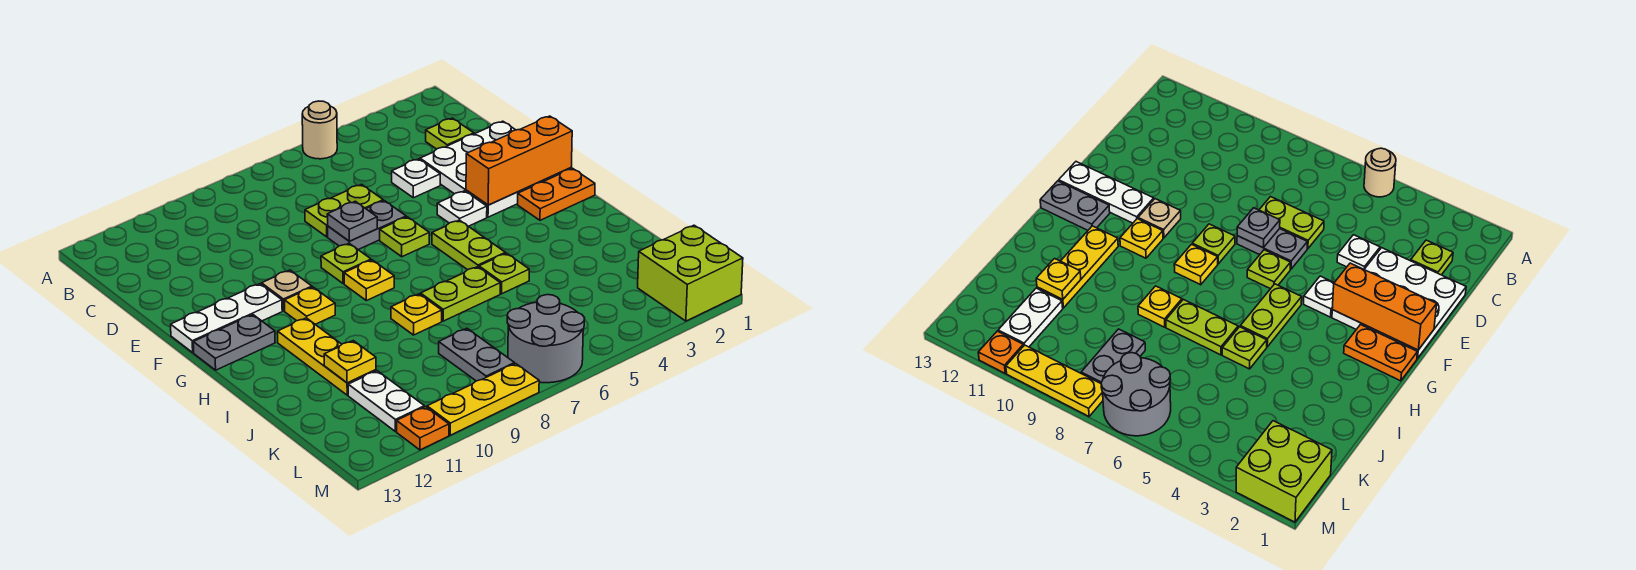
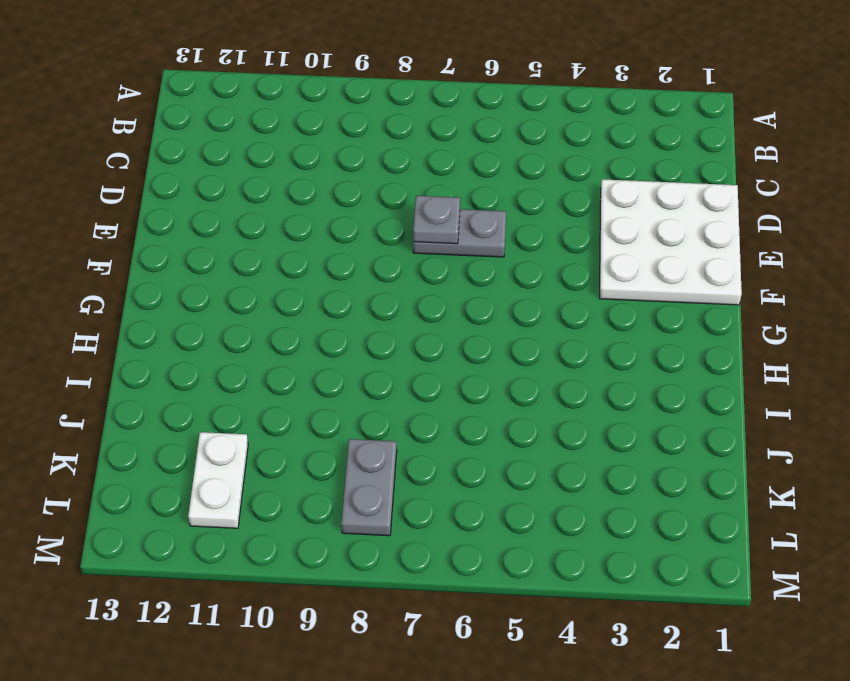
none -> tan 1x1 round brick [302,101,337,159]
none -> lime 1x1 plate [426,118,474,149]
none -> white 1x1 plate [392,159,440,198]

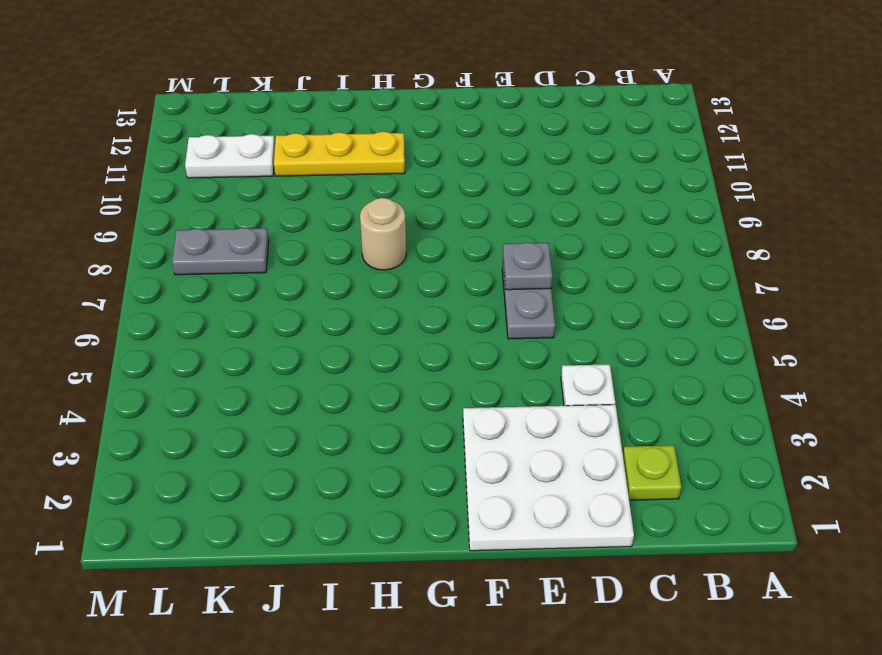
tan 1x1 round brick [360,198,406,270] -> tan 1x1 round brick moved to [302,101,337,159]
none -> lime 1x2 plate [305,184,383,237]
none -> white 1x1 plate [437,191,487,226]
none -> lime 1x1 plate [380,217,429,257]

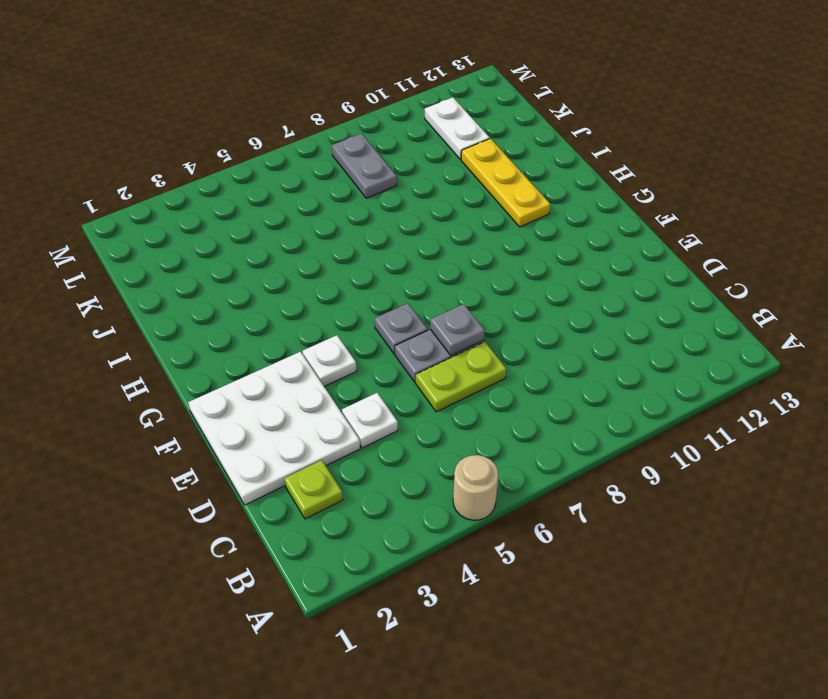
grey 1x1 plate [375,303,428,354] -> lime 1x1 plate [380,217,429,257]
none -> lime 1x1 plate [321,243,371,283]
none -> tan 1x1 plate [262,270,312,311]
none -> white 1x3 plate [171,284,282,352]

